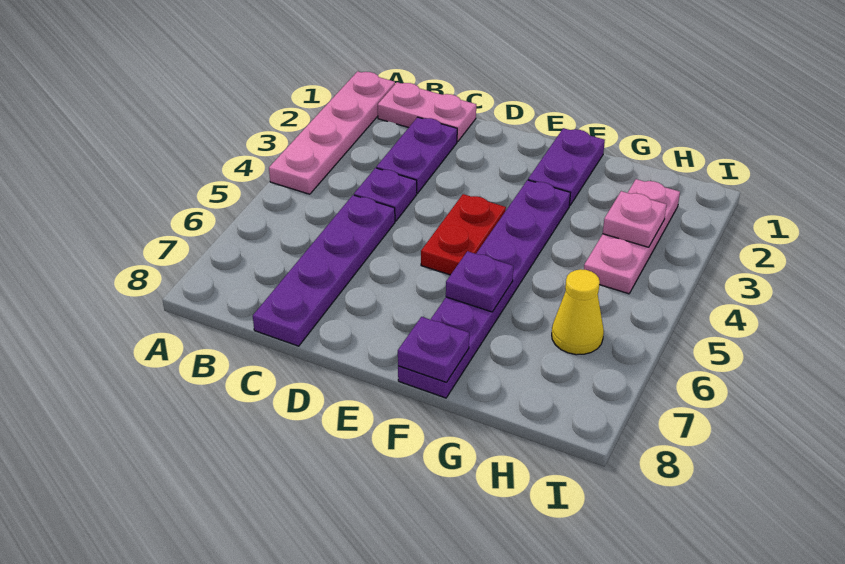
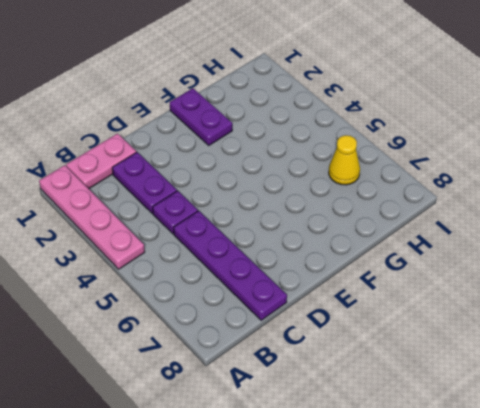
none -> red 1x2 plate [421,194,506,275]
none -> purple 1x6 plate [398,180,570,398]
none -> pink 1x3 plate [584,179,680,294]

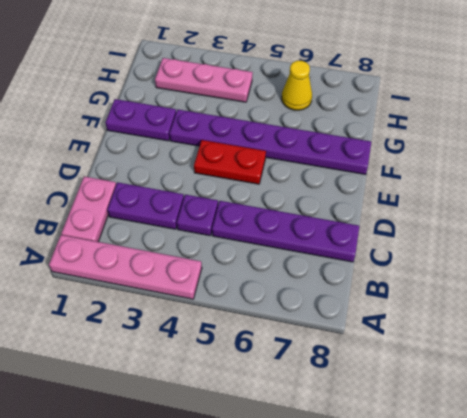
none -> purple 1x1 plate [446,251,513,312]
none -> purple 1x1 plate [398,317,469,382]
none -> pink 1x1 plate [603,191,667,247]

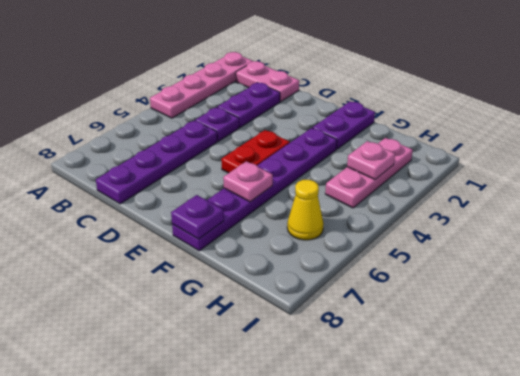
pink 1x1 plate [223,161,273,202] -> purple 1x1 plate [446,251,513,312]

